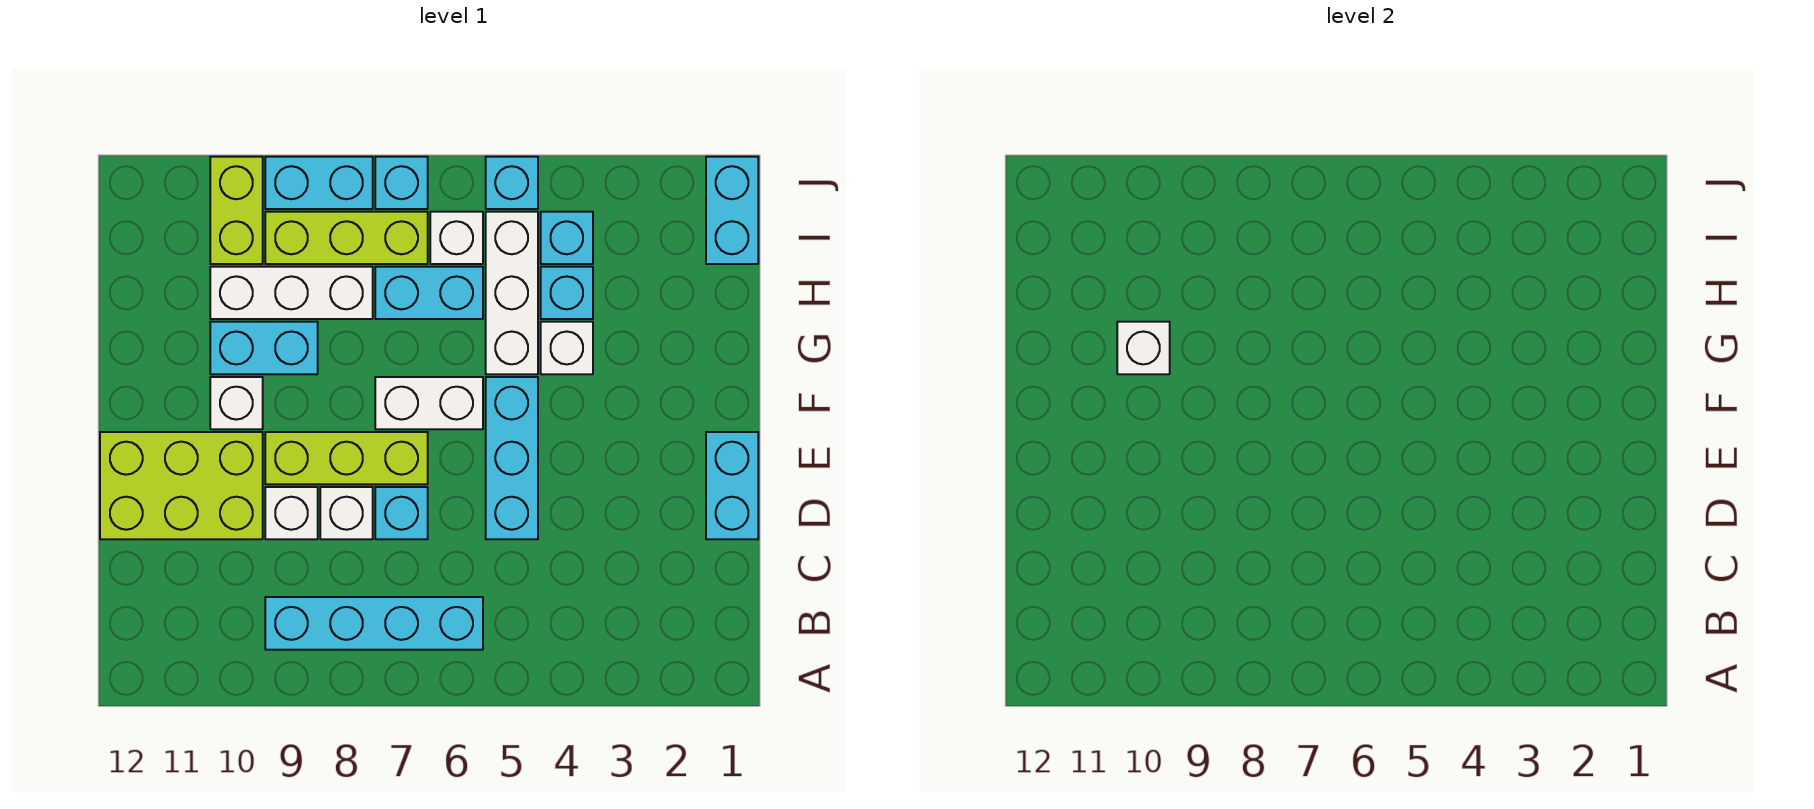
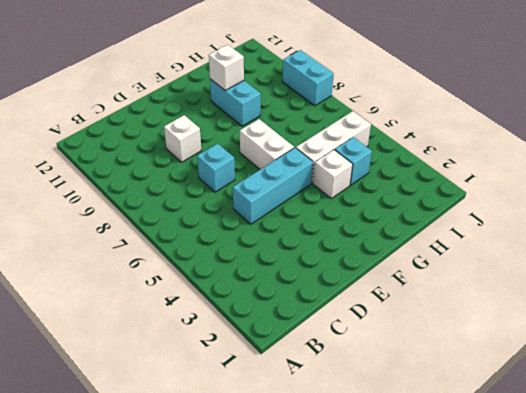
none -> cyan 1x4 brick [265,597,483,650]
none -> cyan 1x2 brick [706,432,758,539]
none -> white 1x1 brick [320,487,373,539]

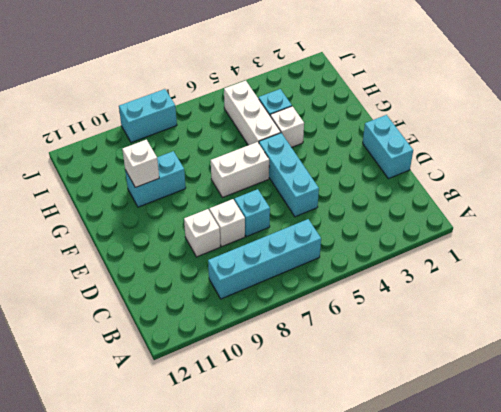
none -> lime 2x3 brick [100,432,263,539]
none -> lime 1x3 brick [265,432,428,484]
none -> white 1x1 brick [210,377,263,429]

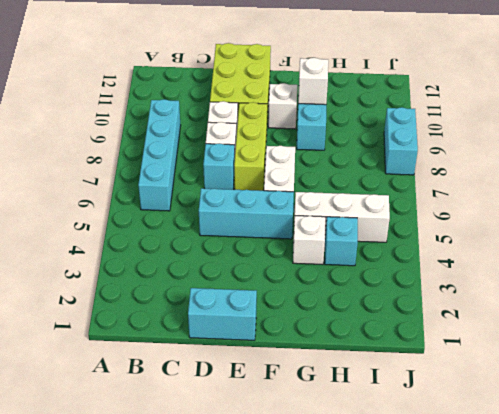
none -> cyan 1x2 brick [375,267,483,319]
none -> white 1x3 brick [210,267,373,319]
none -> cyan 1x2 brick [706,157,758,264]

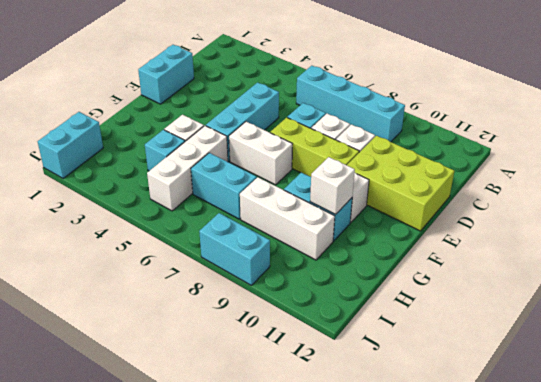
none -> cyan 1x1 brick [541,212,593,264]
none -> white 1x1 brick [430,212,483,264]
none -> lime 1x3 brick [265,212,428,264]

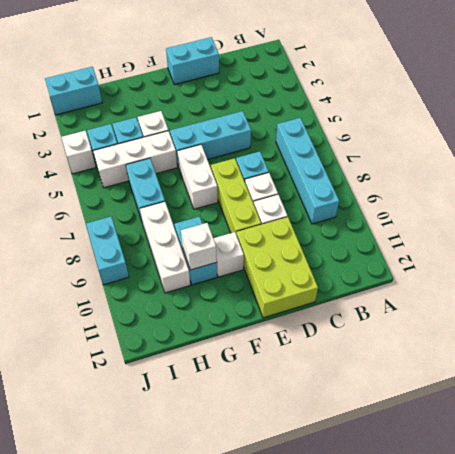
white 1x1 brick [61,131,96,174] -> white 1x1 brick moved to [430,212,483,264]
none -> lime 1x3 brick [265,212,428,264]
none -> lime 1x2 brick [210,157,263,264]
none -> cyan 1x1 brick [486,157,538,209]

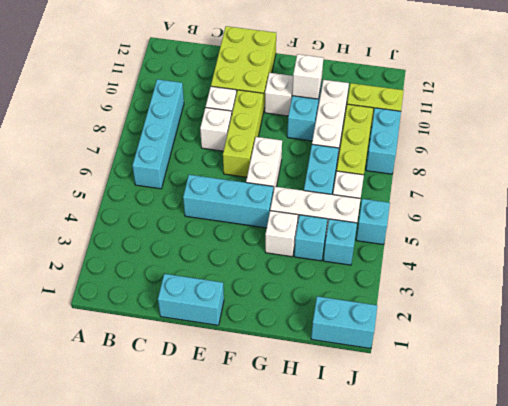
none -> cyan 1x1 brick [375,487,428,539]
none -> cyan 1x1 brick [375,157,428,209]

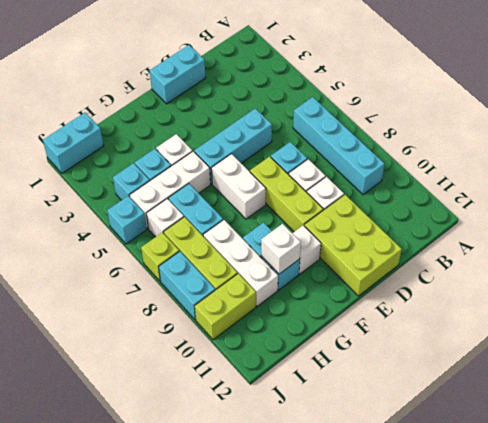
lime 1x1 brick [141,232,179,281] -> cyan 1x1 brick [375,157,428,209]

